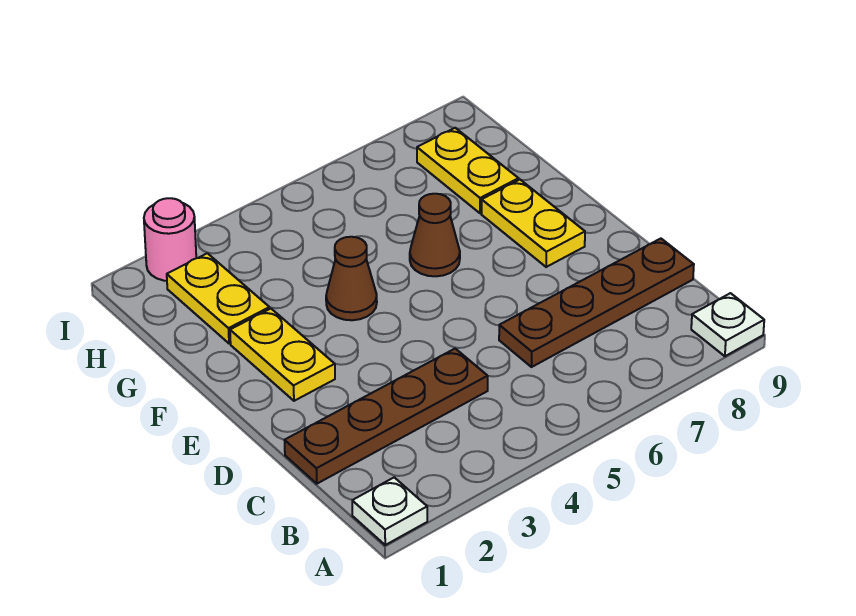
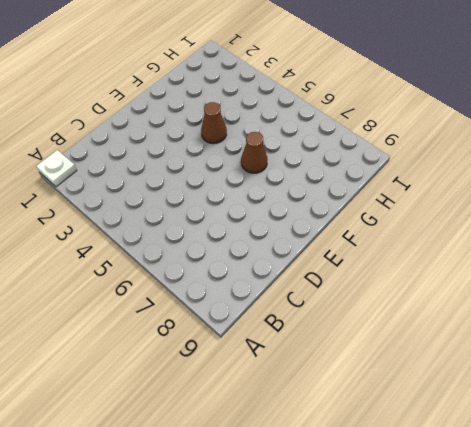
none -> white 1x1 plate [691,293,764,356]
none -> brown 1x4 plate [285,349,488,484]

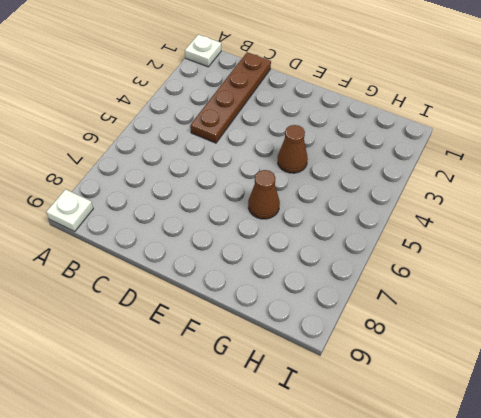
none -> brown 1x4 plate [499,239,694,367]
none -> yellow 1x2 plate [230,309,335,401]

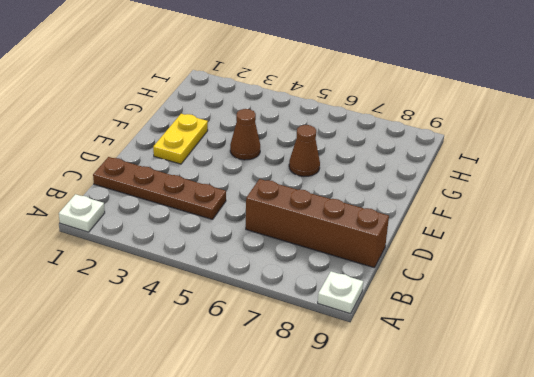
brown 1x4 brick [246,179,389,268] -> brown 1x4 plate [499,239,694,367]
none -> yellow 1x2 plate [482,180,585,267]
none -> yellow 1x2 plate [167,253,270,344]

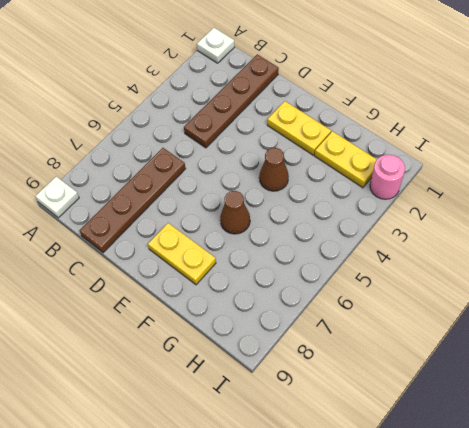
none -> yellow 1x2 plate [417,128,519,213]

